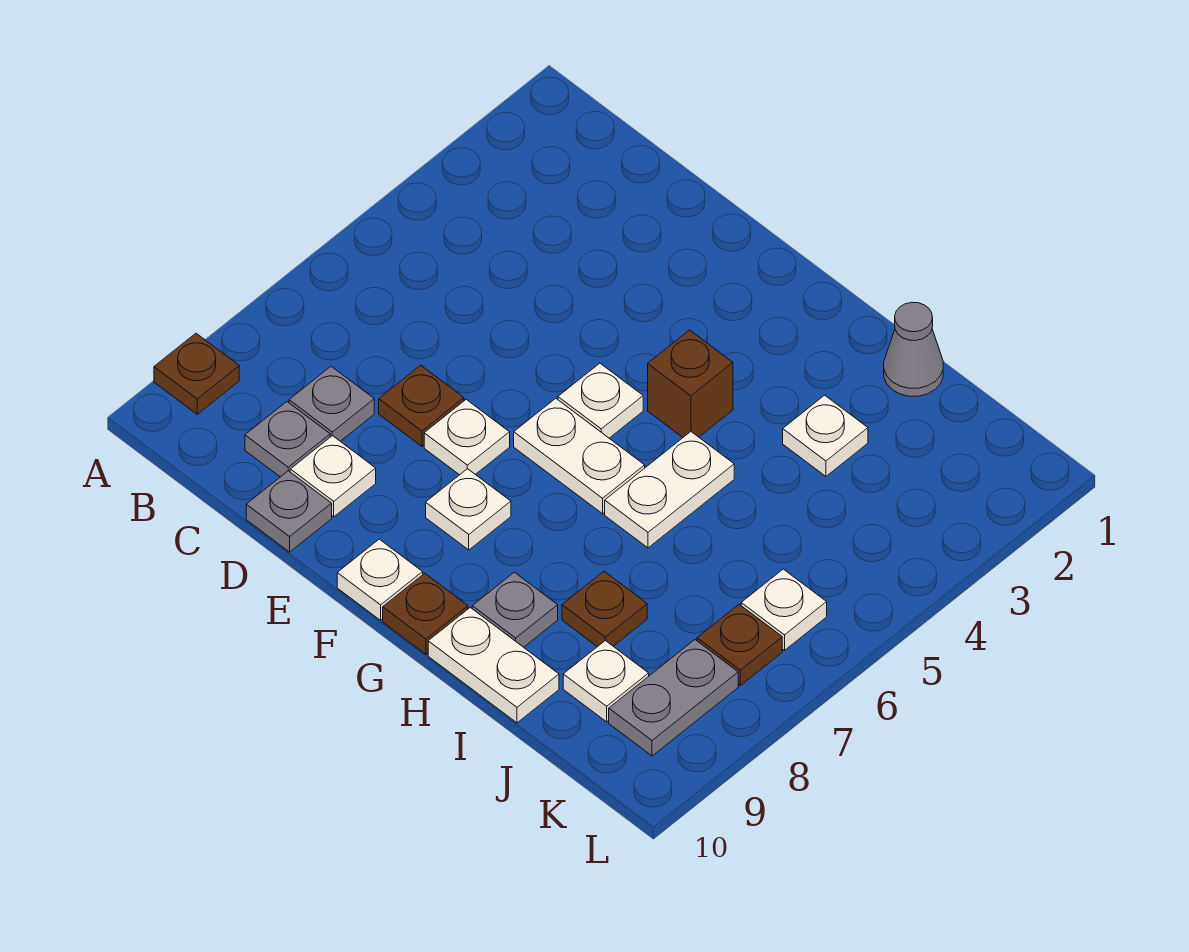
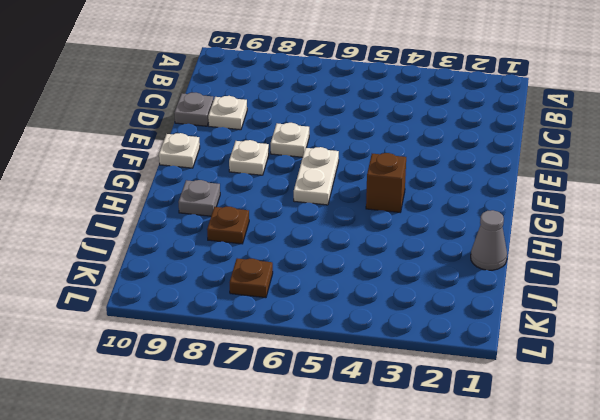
none -> brown 1x1 plate [154,333,239,414]
none -> grey 1x1 plate [289,366,374,441]
none -> grey 1x1 plate [245,402,330,477]

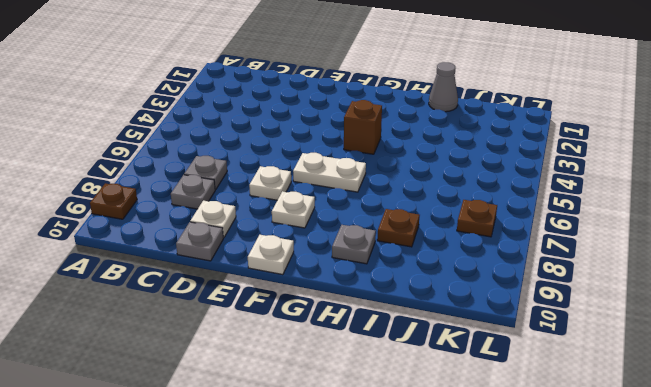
grey 1x1 plate [184,156,227,190] -> grey 1x1 plate moved to [245,402,330,477]
none -> brown 1x1 plate [379,365,464,446]
none -> white 1x1 plate [558,363,643,438]
none -> brown 1x1 plate [383,573,468,654]

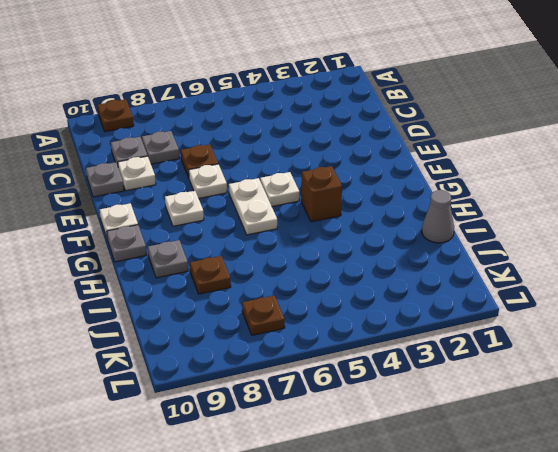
grey 1x1 plate [107,225,146,262] -> brown 1x1 plate [383,573,468,654]
none -> white 1x2 plate [605,432,734,548]
none -> white 1x2 plate [428,608,559,723]
none -> white 1x1 plate [783,395,868,476]

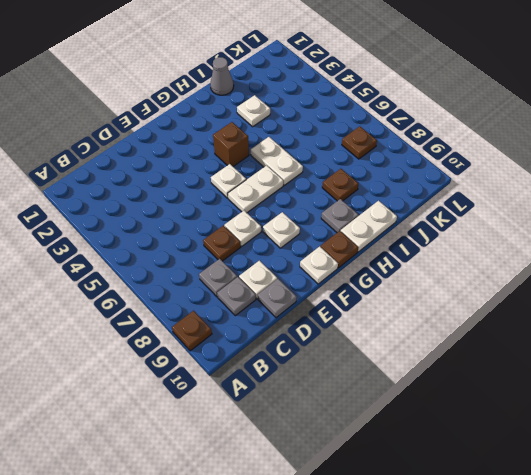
none -> white 1x1 plate [563,641,649,722]
none -> white 1x1 plate [741,569,827,650]
none -> grey 1x2 plate [609,640,738,756]

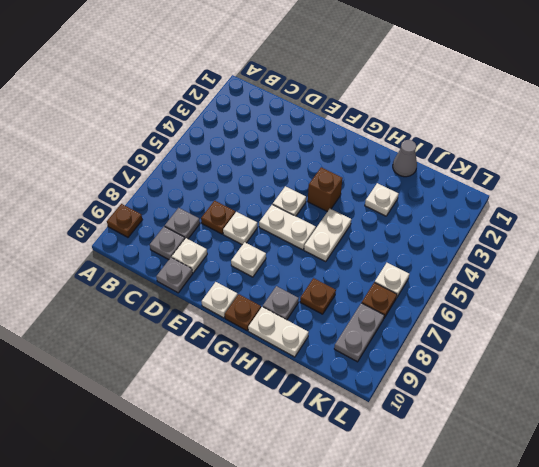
none -> white 1x1 plate [563,641,649,722]

